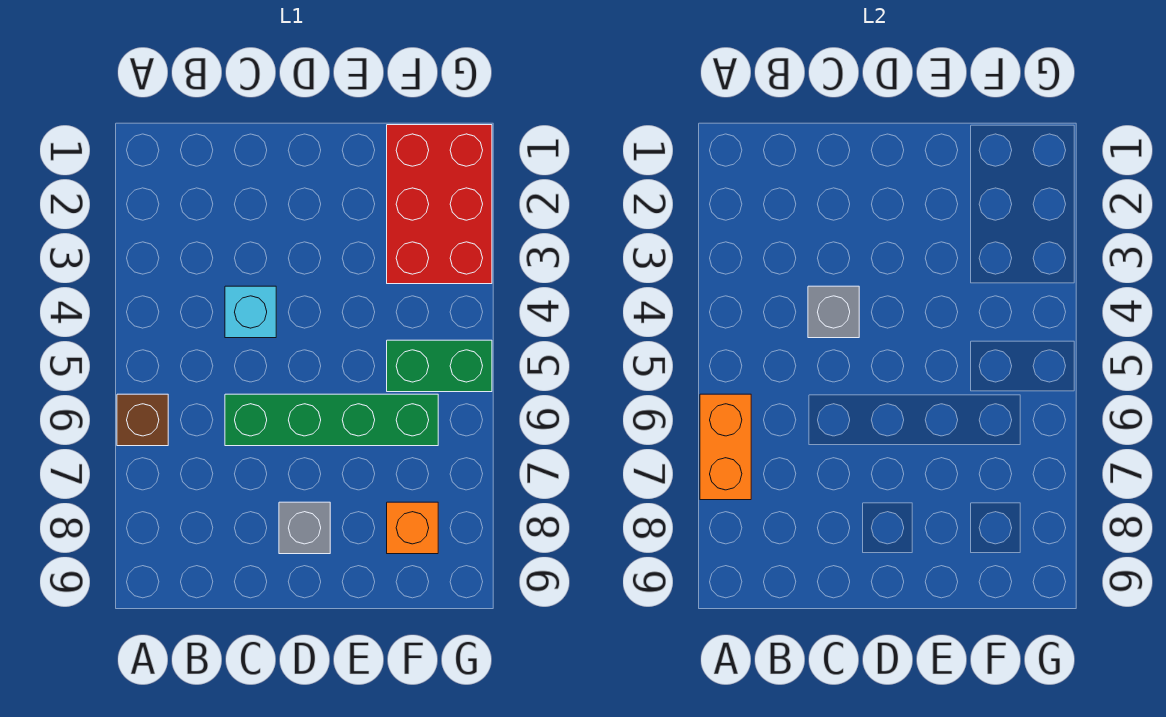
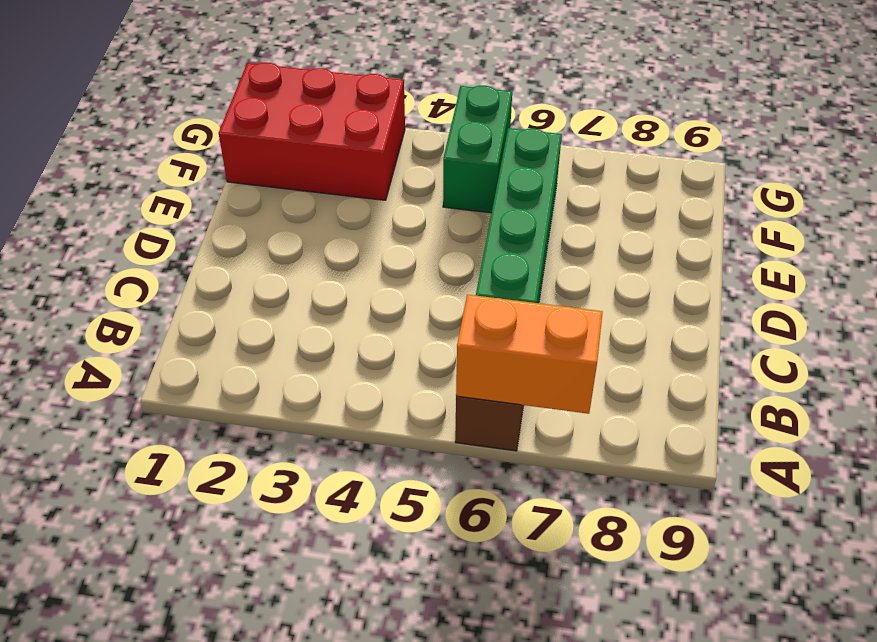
none -> cyan 1x1 brick [225,286,276,338]
none -> grey 1x1 brick [279,502,330,554]

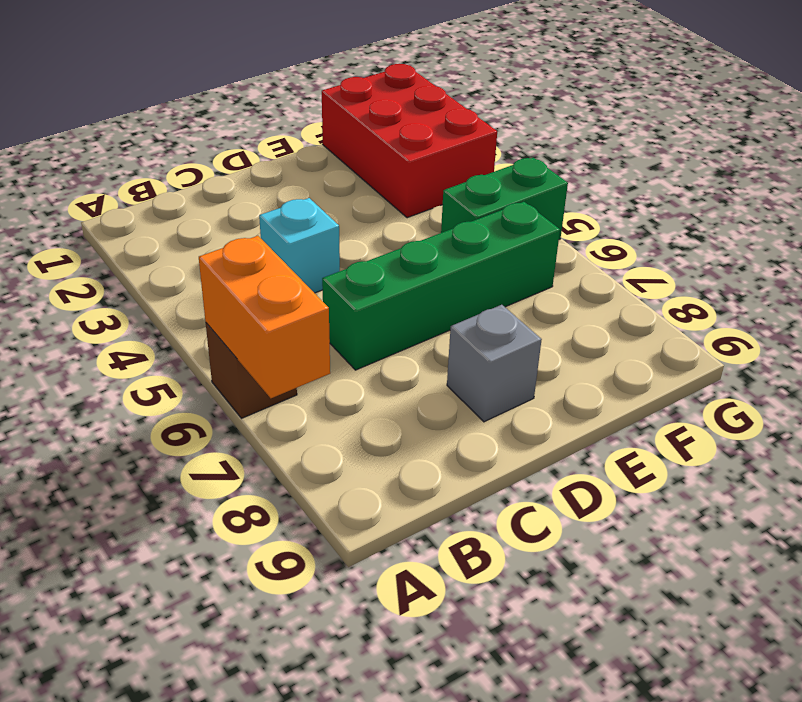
none -> orange 1x1 brick [387,502,438,554]
none -> grey 1x1 brick [808,286,859,338]

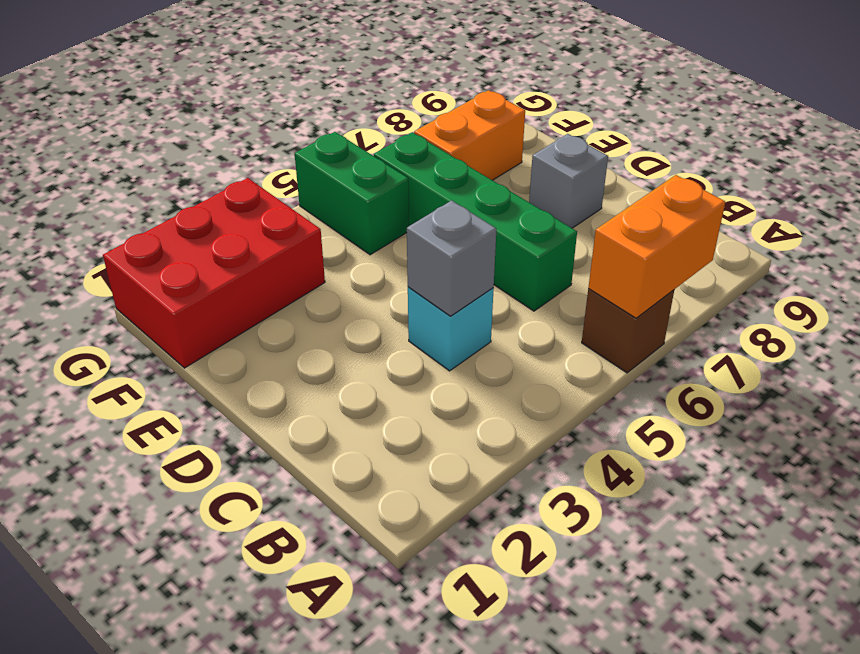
orange 1x2 brick [414,90,525,180] -> orange 1x1 brick [387,502,438,554]

